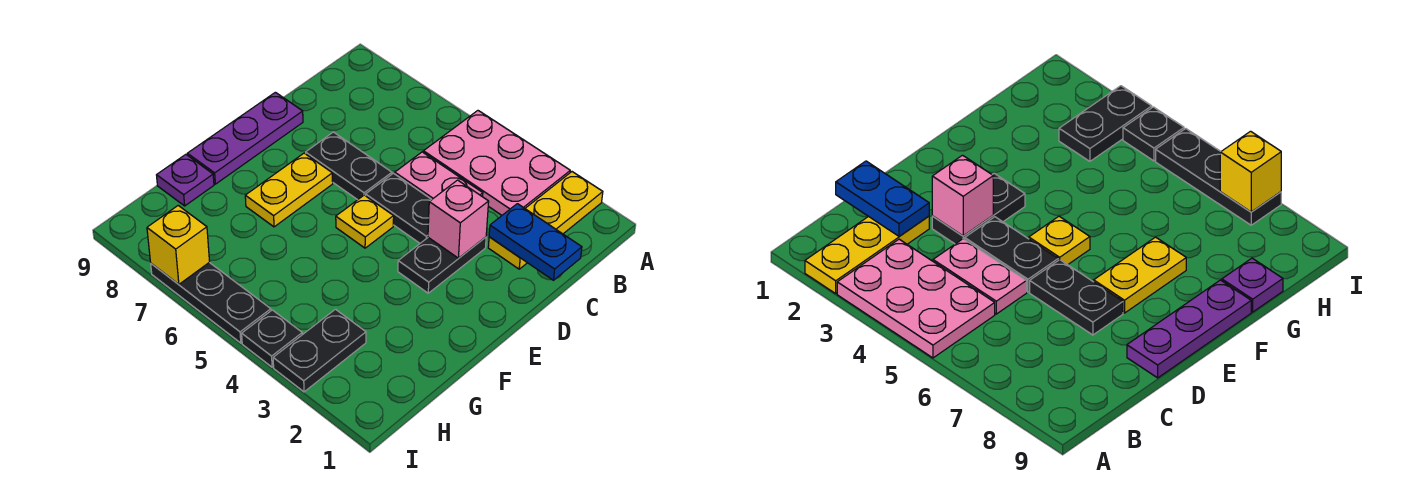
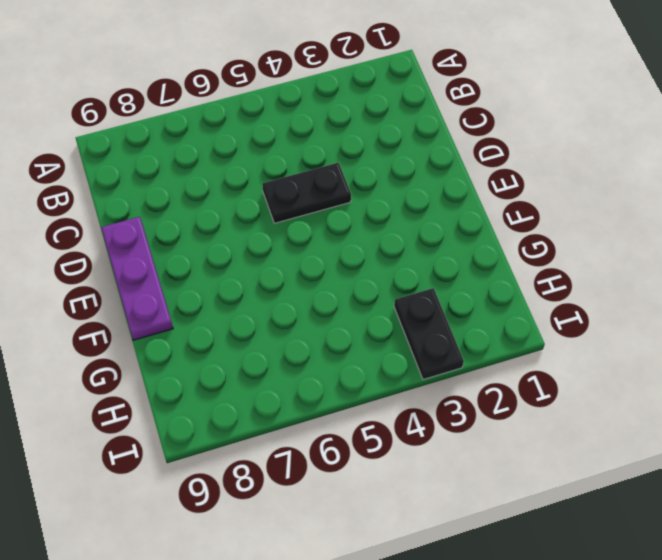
none -> yellow 1x3 plate [488,172,603,269]
none -> pink 2x3 plate [423,111,570,215]
none -> pink 1x2 plate [395,152,483,199]

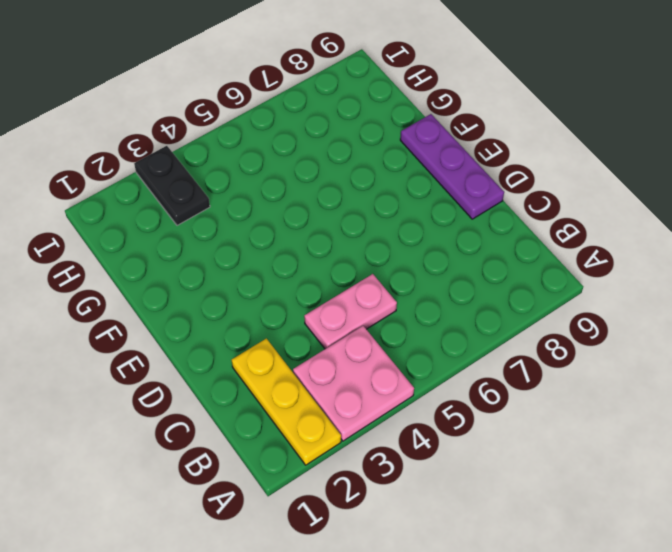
pink 2x2 plate [293,326,414,441] -> pink 2x3 plate [423,111,570,215]
none -> black 1x2 plate [398,237,486,293]
none -> black 1x2 plate [366,173,432,243]
none -> black 1x2 plate [306,132,392,200]

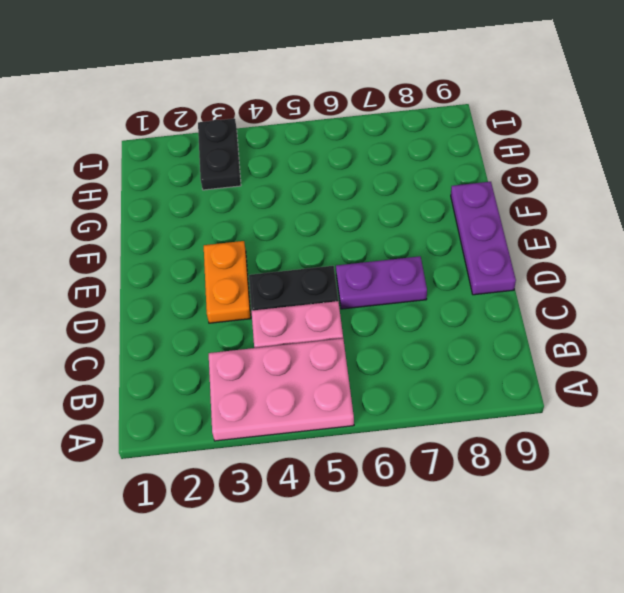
orange 1x2 plate [204,241,251,323] -> black 1x2 plate [398,237,486,293]
purple 1x2 plate [336,256,427,309] -> black 1x2 plate [306,132,392,200]
none -> yellow 1x3 plate [488,172,603,269]
none -> yellow 1x1 plate [336,195,394,248]
none -> yellow 1x2 plate [245,153,333,227]

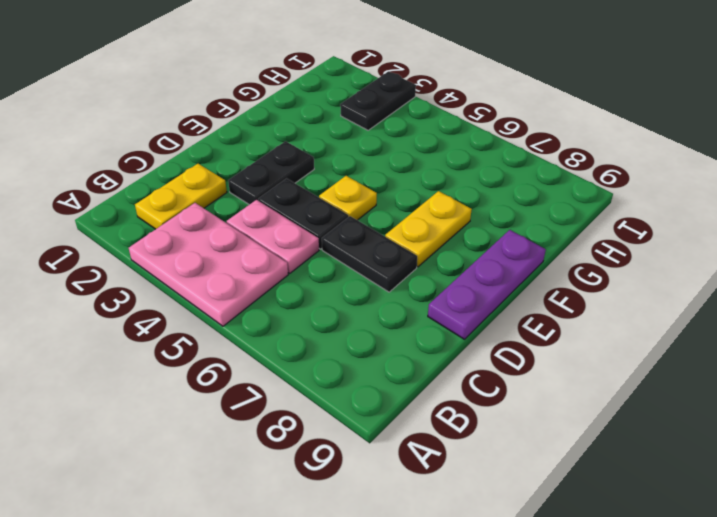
yellow 1x2 plate [135,164,227,229] -> yellow 1x3 plate [488,172,603,269]
none -> purple 1x1 plate [157,154,214,206]
none -> black 1x1 plate [242,310,302,367]
none -> black 1x3 plate [151,262,271,343]

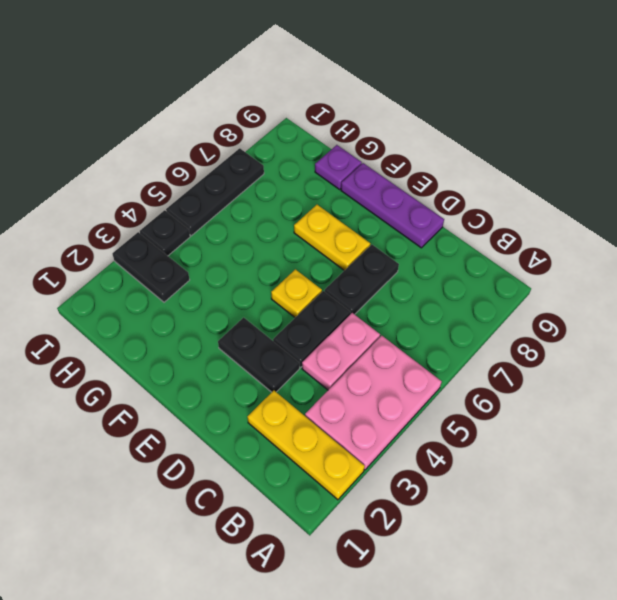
none -> blue 1x2 plate [489,204,582,280]
none -> pink 1x1 brick [428,180,489,258]
none -> yellow 1x1 brick [147,206,210,284]

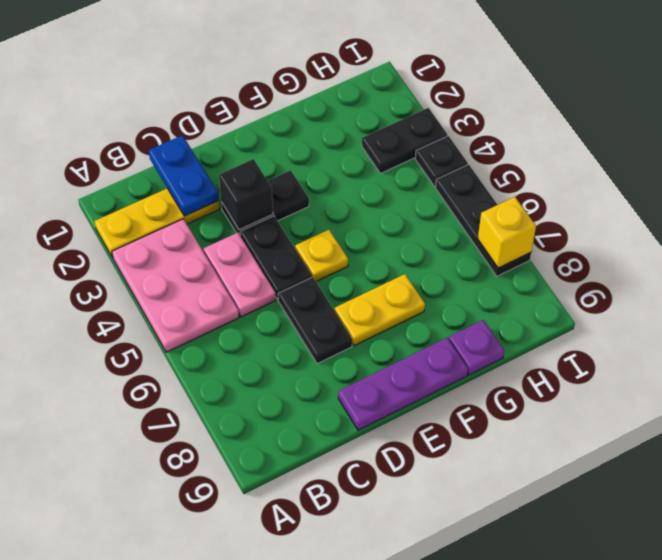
black 1x1 brick [219,159,273,230] -> pink 1x1 brick [428,180,489,258]

